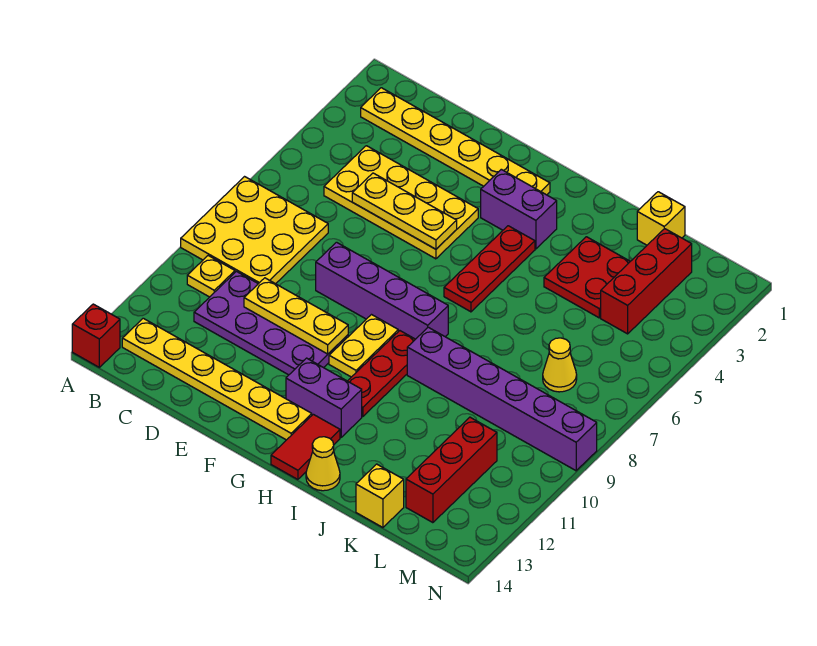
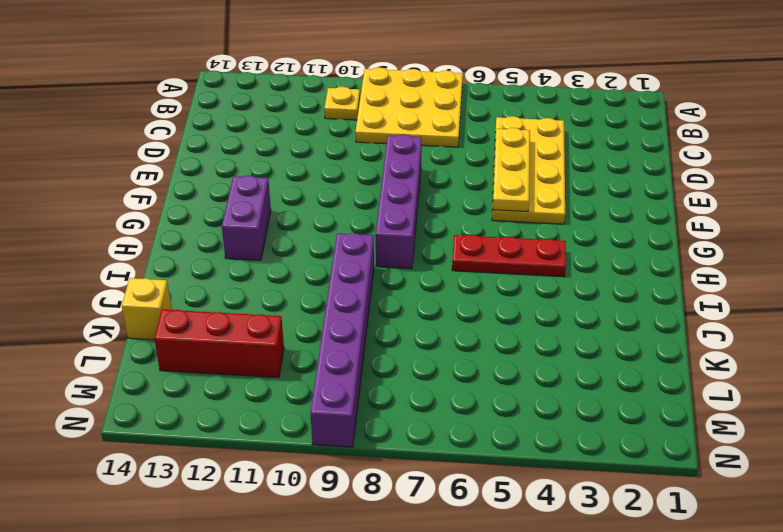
none -> red 1x1 brick [72,304,120,367]
none -> yellow 1x6 plate [361,88,550,195]
none -> yellow 1x6 plate [122,318,312,440]

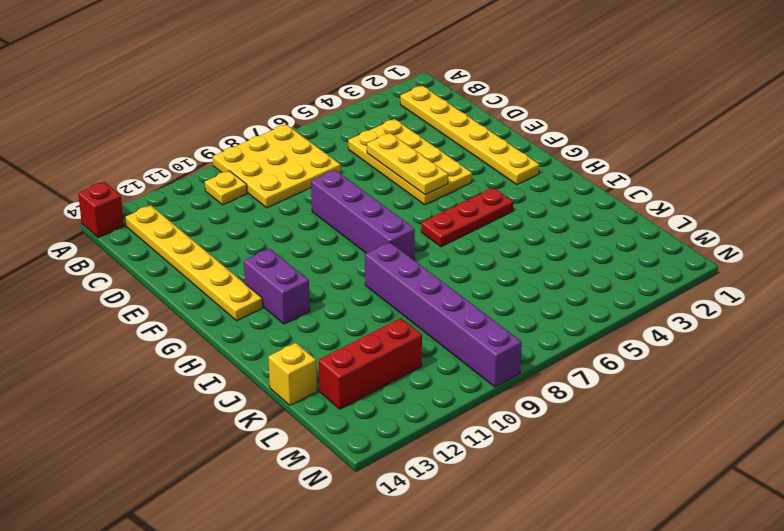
none -> purple 2x4 plate [194,271,348,375]
none -> purple 1x2 brick [481,169,557,249]
none -> yellow 1x2 plate [329,315,398,377]

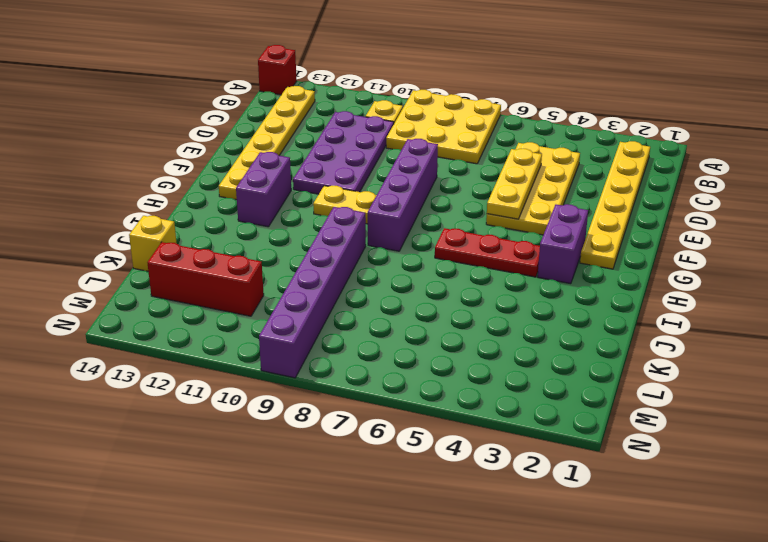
none -> red 1x3 plate [348,331,415,417]
none -> red 1x2 tile [271,414,340,479]
none -> yellow 1x1 cone [306,437,340,491]

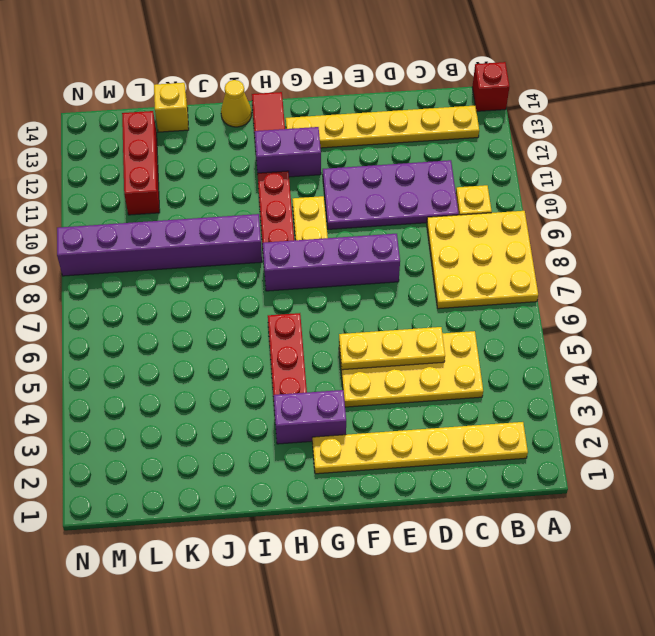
none -> red 2x2 plate [544,237,630,318]
none -> yellow 1x1 brick [637,192,685,245]
none -> red 1x3 brick [601,229,692,334]

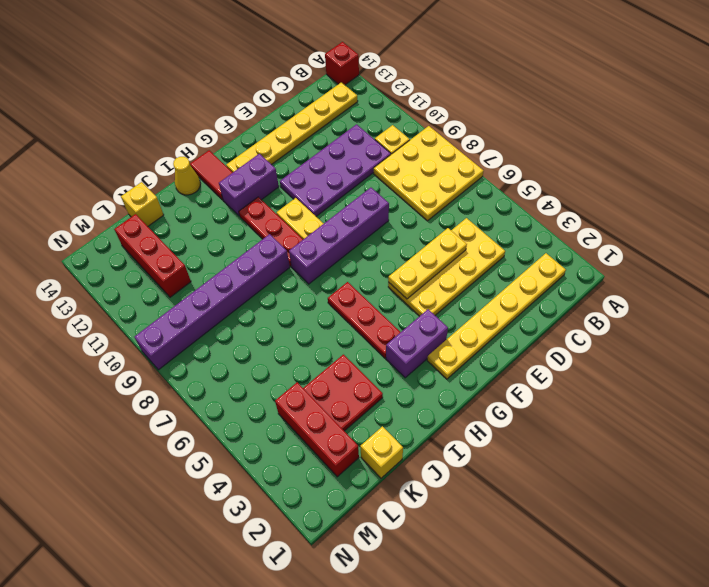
none -> yellow 1x1 cone [543,338,577,392]
none -> yellow 1x3 plate [244,278,348,354]

